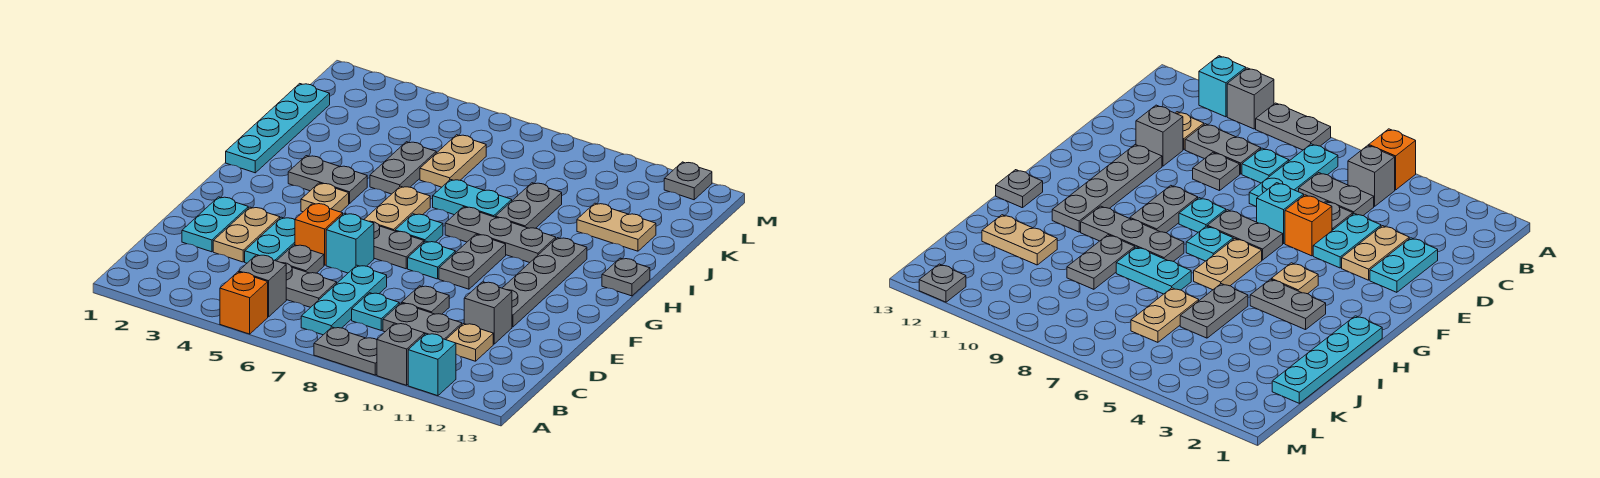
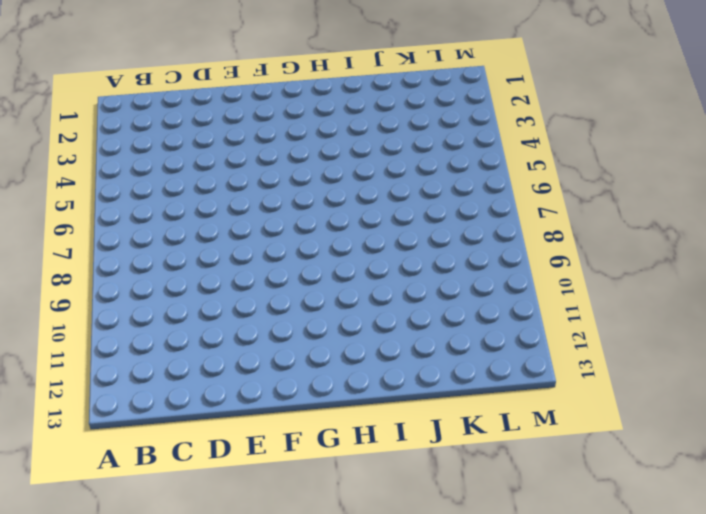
none -> orange 1x1 brick [220,272,268,334]
none -> grey 1x2 plate [314,327,377,375]
none -> grey 1x1 brick [377,323,425,385]
none -> cyan 1x1 brick [408,333,456,396]

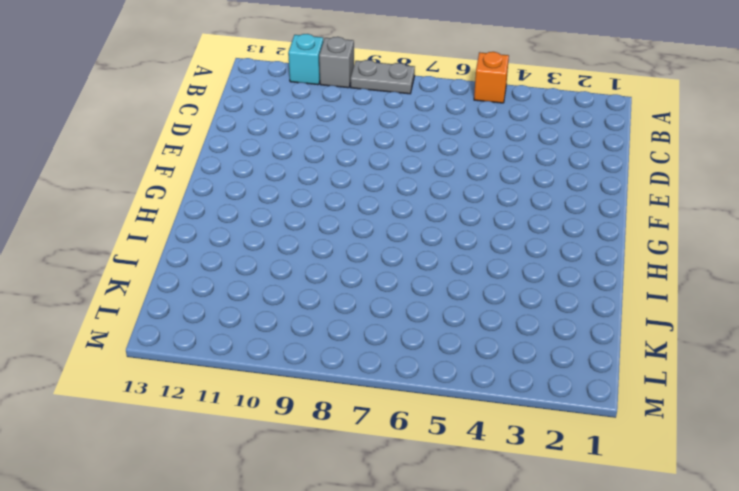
none -> grey 1x1 brick [239,255,286,317]
none -> cyan 1x3 plate [301,265,387,335]
none -> grey 1x2 plate [284,263,337,307]
none -> cyan 1x1 plate [352,293,399,330]

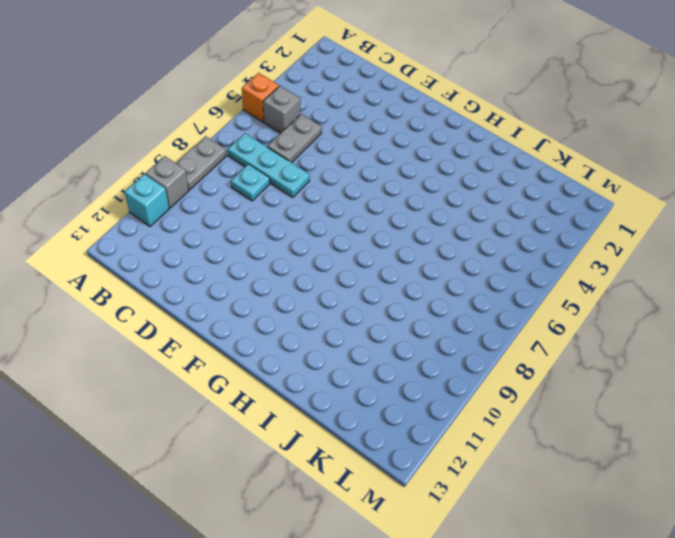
none -> grey 1x2 plate [383,303,462,340]
none -> tan 1x1 plate [446,324,493,361]
none -> cyan 1x2 plate [182,197,248,252]
none -> tan 1x2 plate [213,207,280,262]

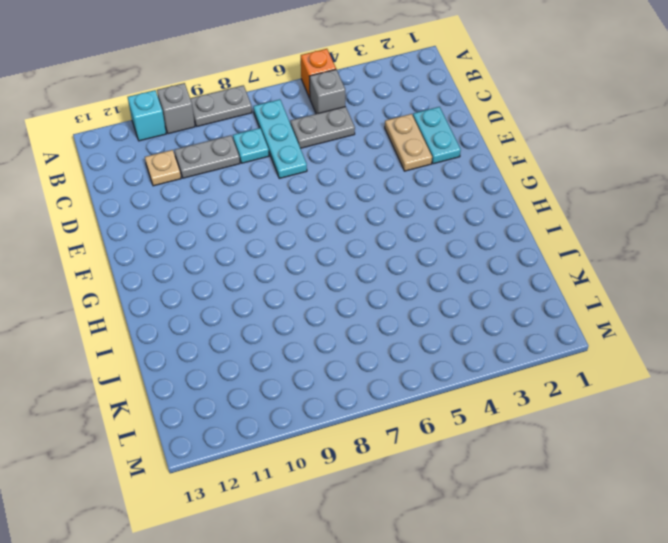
none -> cyan 1x2 plate [245,217,295,263]
none -> grey 1x1 plate [277,245,324,273]
none -> grey 1x1 plate [402,286,449,314]
none -> grey 1x1 brick [464,282,512,344]

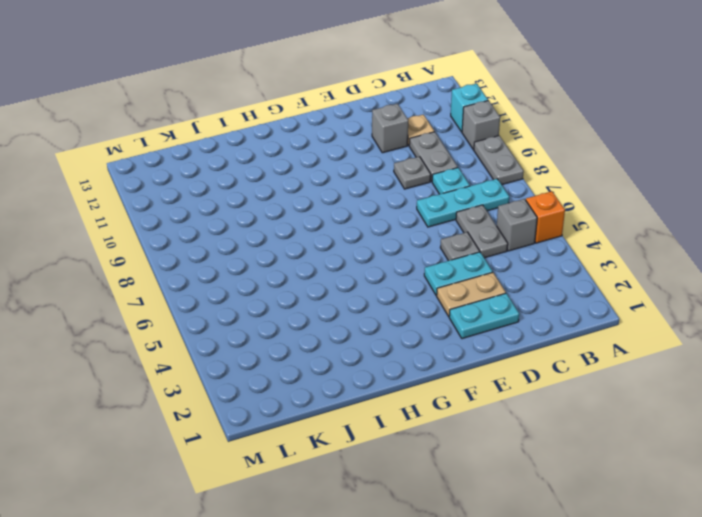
none -> orange 1x1 brick [295,203,343,265]
none -> cyan 1x1 brick [326,213,374,273]
none -> grey 1x4 plate [503,238,587,327]
none -> grey 1x2 plate [369,221,424,269]

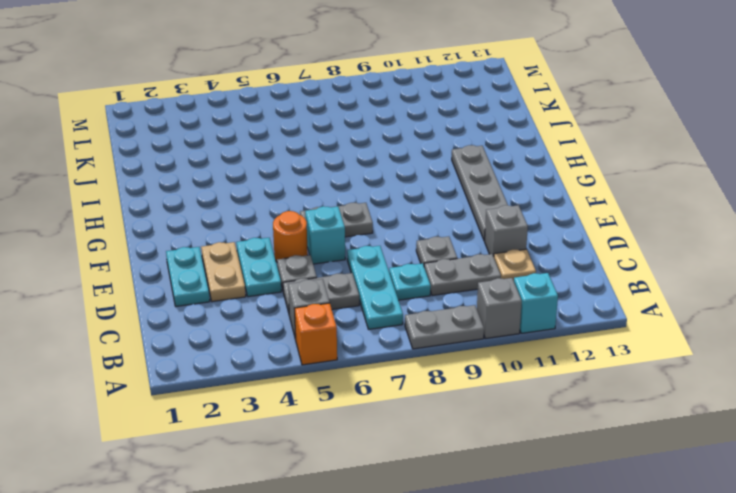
orange 1x1 round brick [273,211,308,262] -> orange 1x1 brick [295,203,343,265]
none -> cyan 1x1 plate [408,241,455,279]
none -> grey 1x2 plate [439,234,506,289]
none -> tan 1x1 plate [301,183,349,212]
none -> tan 1x2 plate [364,186,430,231]

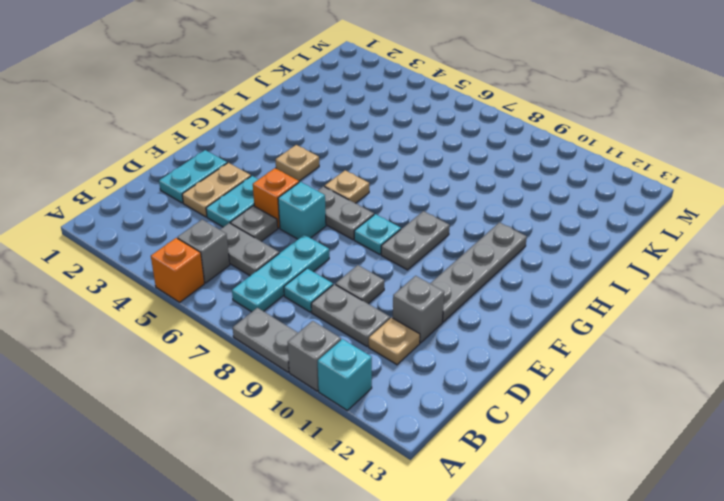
tan 1x1 plate [325,170,369,203] -> tan 1x2 plate [364,186,430,231]
none -> cyan 1x1 plate [395,214,443,242]
none -> cyan 1x4 plate [226,84,330,173]
none -> grey 1x2 plate [288,156,367,204]
none -> grey 1x3 plate [445,207,556,263]

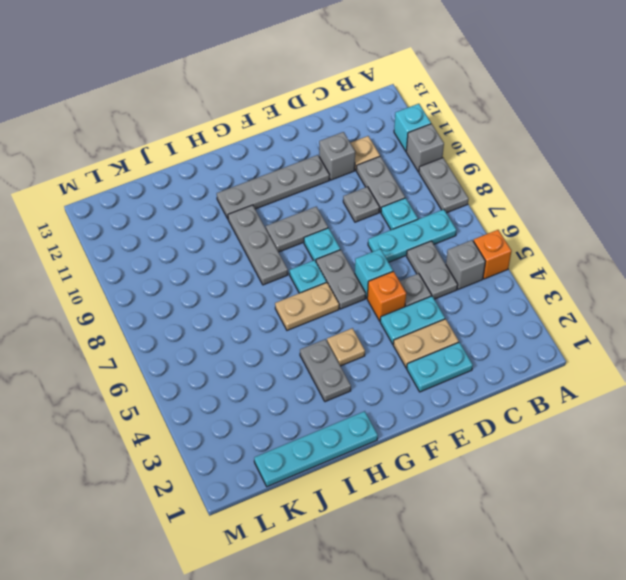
none -> grey 1x1 plate [602,258,650,296]
none -> grey 1x2 plate [370,142,436,194]
none -> cyan 1x2 plate [433,179,512,217]
none -> grey 1x2 plate [495,183,562,228]

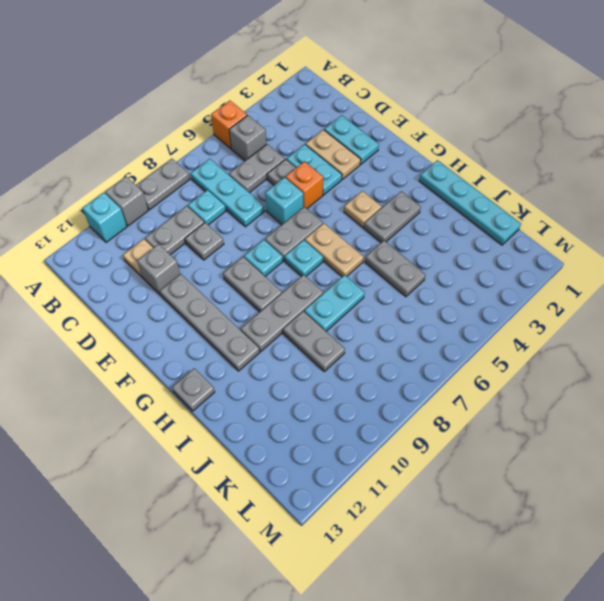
none -> tan 1x2 plate [420,135,486,187]
none -> tan 1x2 plate [577,203,656,251]
none -> grey 1x1 plate [664,162,712,200]

